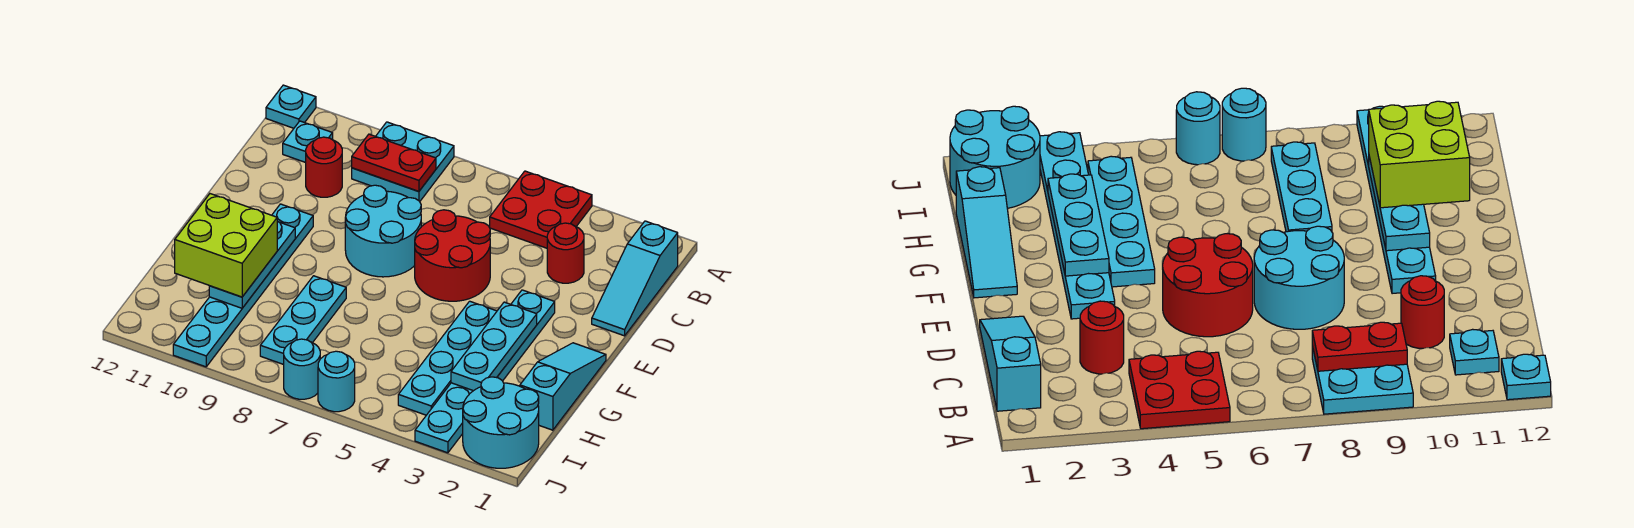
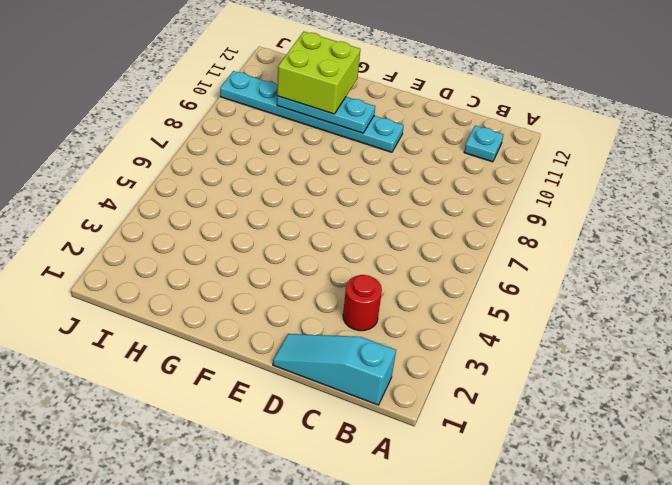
none -> red 2x2 plate [490,171,592,248]
none -> cyan 2x2 plate [352,122,454,201]
none -> cyan 1x1 plate [266,85,316,128]

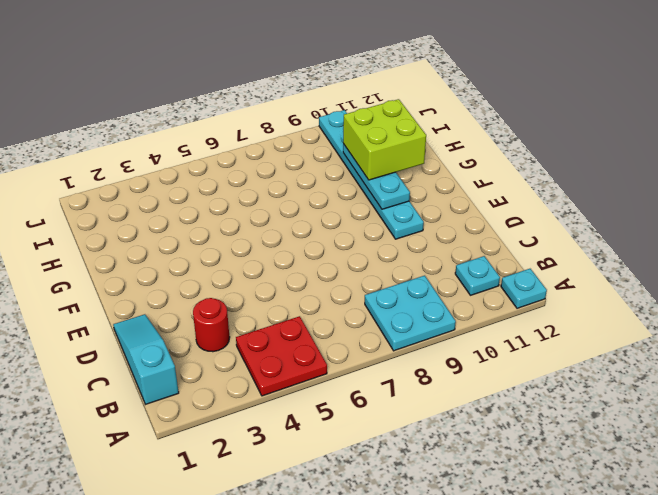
none -> red 1x1 round brick [306,137,342,197]
none -> red 2x2 round brick [415,210,490,301]
none -> cyan 2x2 round brick [345,185,421,277]

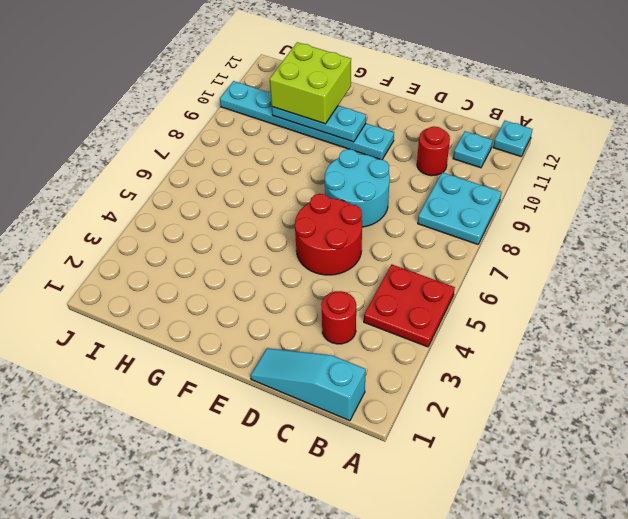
none -> cyan 1x6 plate [415,290,555,453]
none -> cyan 1x3 slope [520,343,606,430]
none -> cyan 1x4 plate [398,301,497,415]

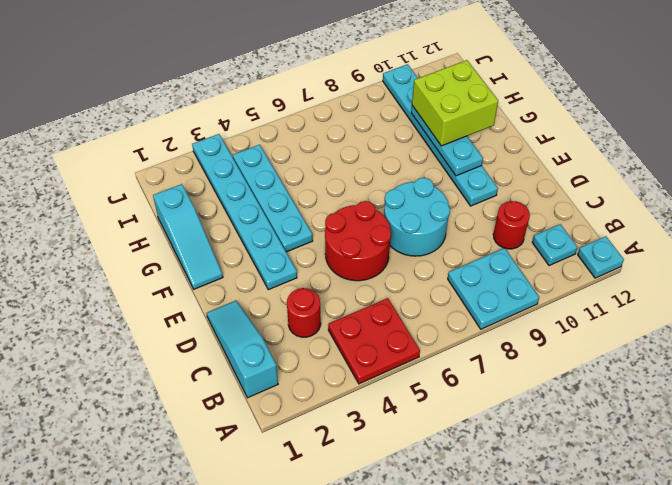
none -> cyan 1x3 plate [260,276,346,365]
none -> cyan 2x2 round brick [463,377,539,468]
none -> cyan 1x1 round brick [318,351,355,412]

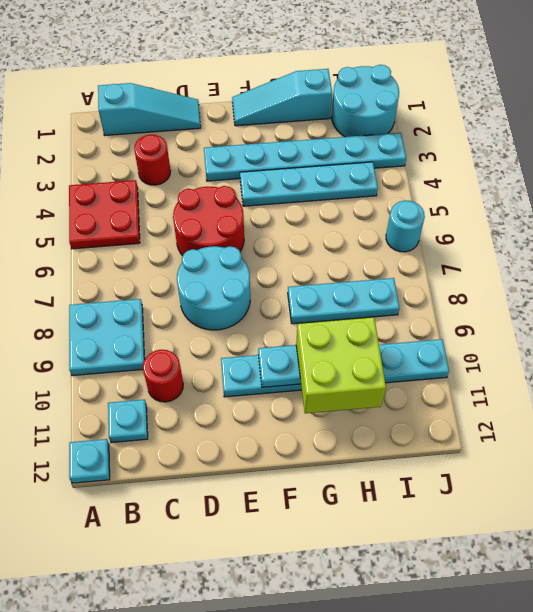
none -> cyan 1x1 round brick [284,339,320,399]
none -> red 1x2 plate [352,134,436,191]
none -> cyan 1x3 plate [451,302,537,391]

